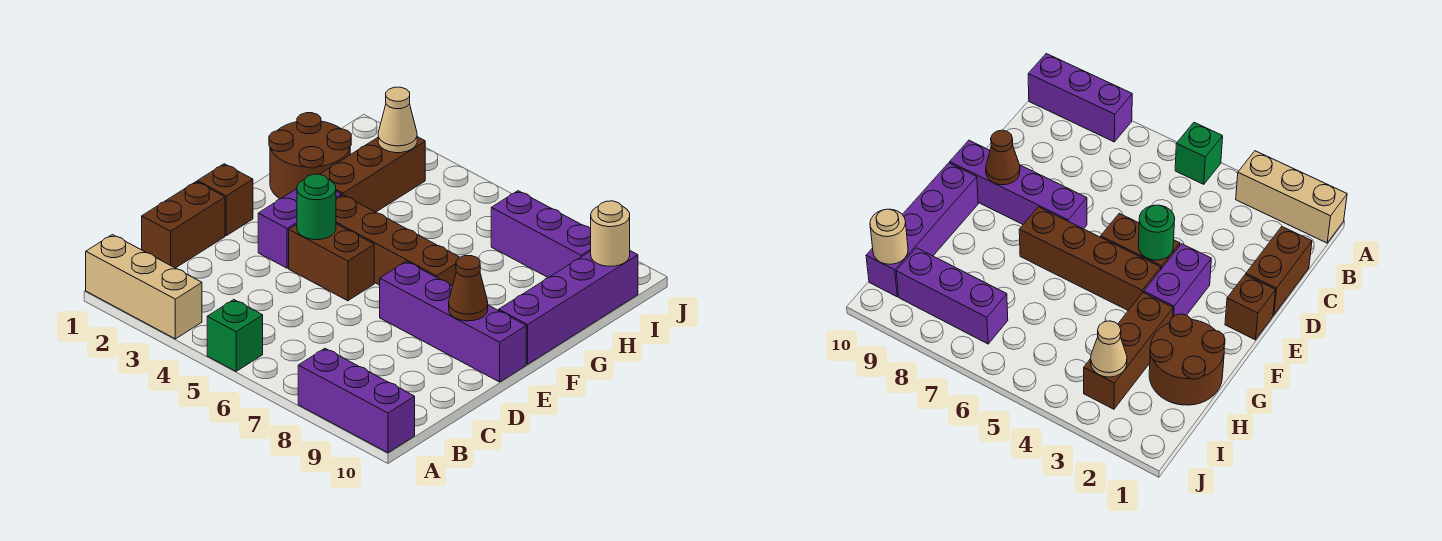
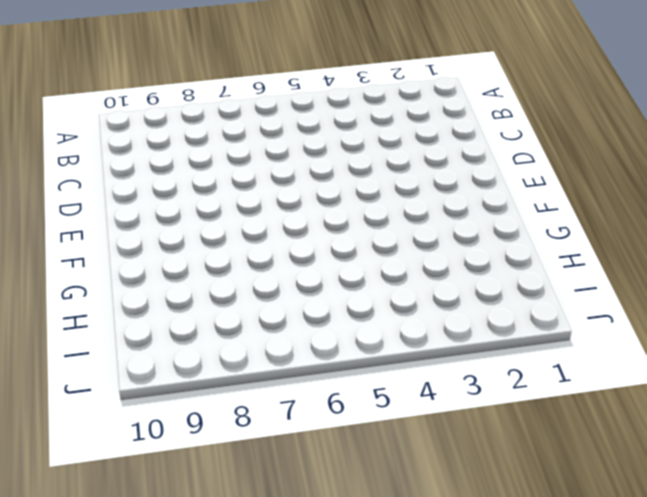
none -> tan 1x3 brick [86,235,202,339]
none -> green 1x1 brick [207,300,263,371]
none -> purple 1x3 brick [298,349,415,453]

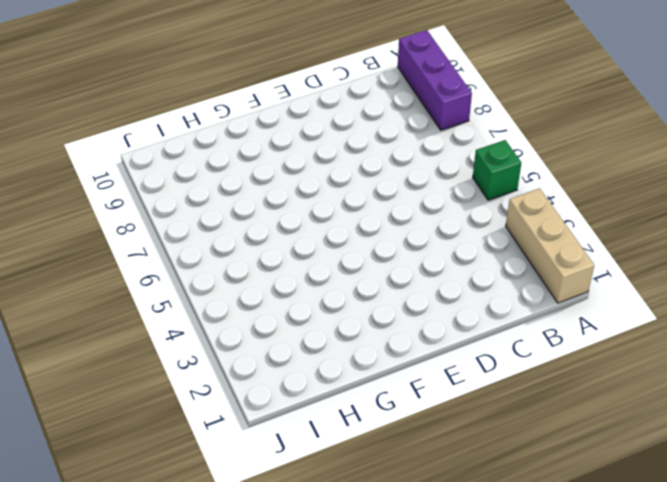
none -> brown 1x2 brick [142,182,225,268]
none -> brown 1x1 brick [198,164,253,236]
none -> purple 1x2 brick [258,189,342,268]

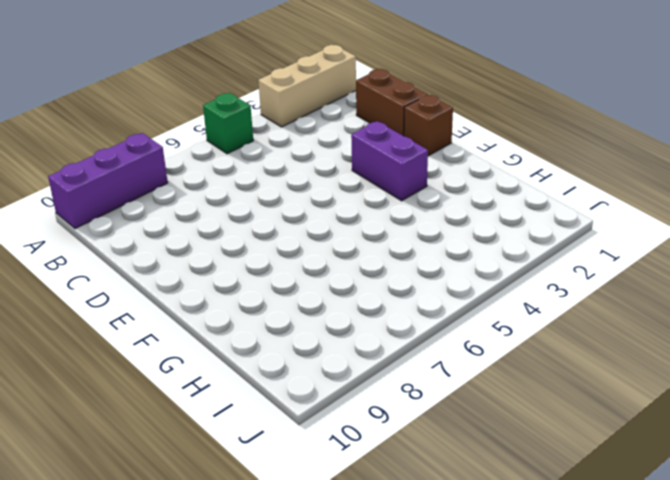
none -> brown 1x2 brick [289,224,374,301]
none -> purple 1x4 brick [380,261,526,382]
none -> brown 1x4 brick [336,195,460,286]

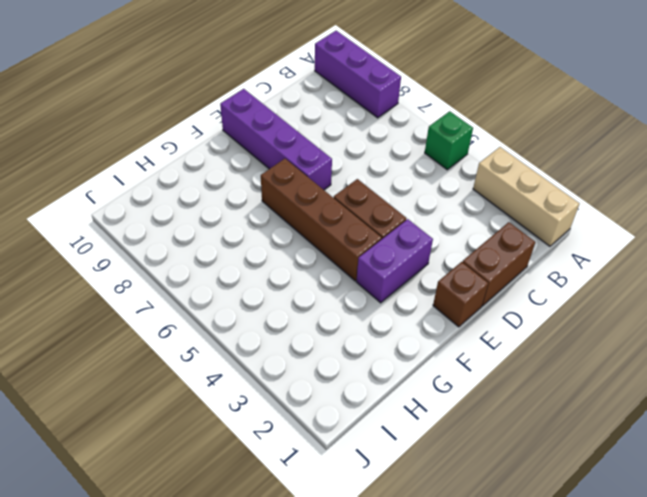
none -> purple 1x4 brick [499,251,638,364]
none -> brown 2x2 round brick [269,113,351,199]
none -> brown 1x3 brick [320,137,425,212]

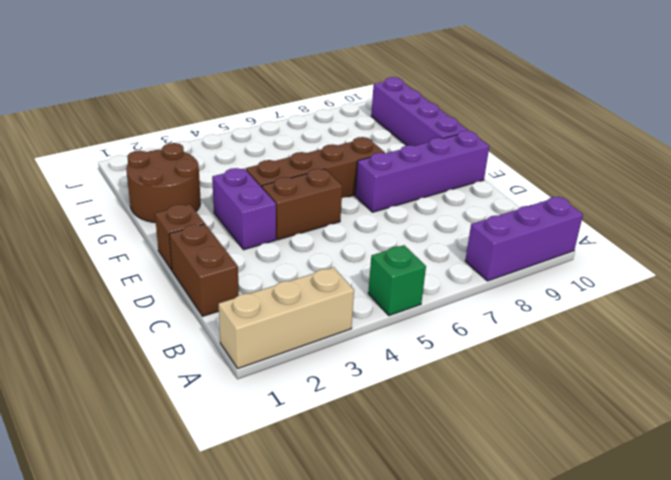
none -> brown 1x3 brick [320,137,425,212]
none -> purple 1x3 brick [491,191,591,278]
none -> green 1x1 round brick [297,174,336,240]

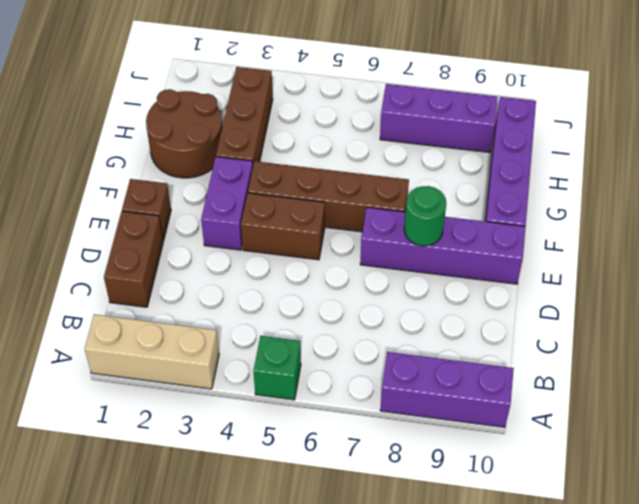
green 1x1 round brick [404,186,446,246] -> green 1x1 round brick moved to [297,174,336,240]
none -> brown 1x1 cone [449,256,488,321]
none -> tan 1x1 cone [378,87,417,153]
none -> tan 1x1 round brick [591,201,630,266]

